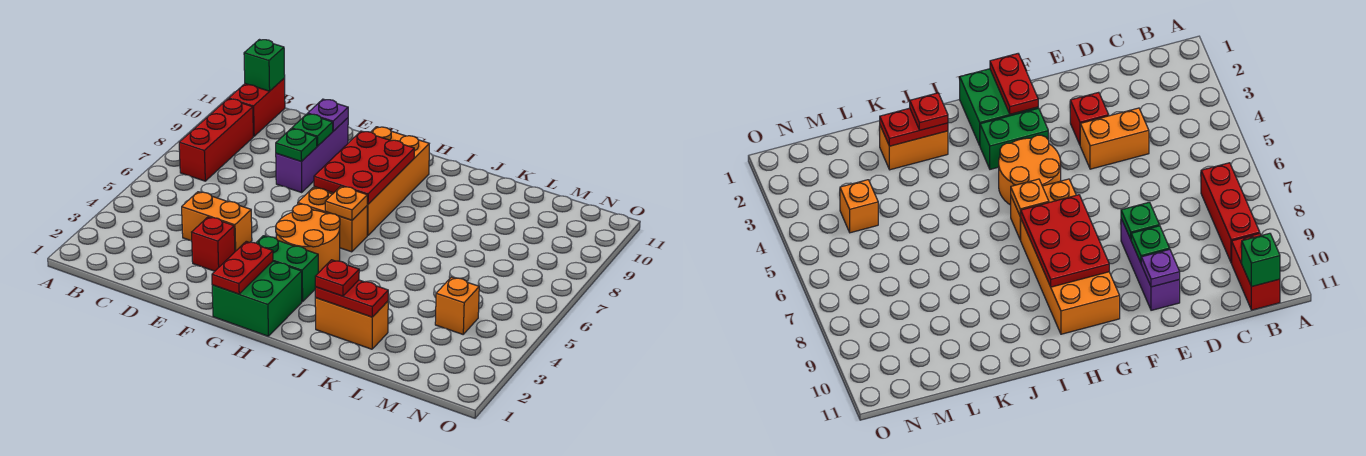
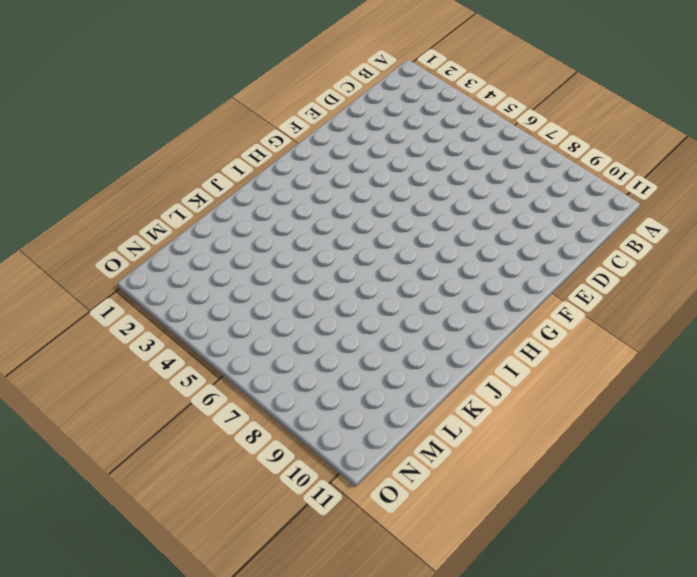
none -> red 1x3 brick [179,99,253,181]
none -> red 1x2 brick [229,78,285,136]
none -> orange 1x2 brick [182,192,252,251]

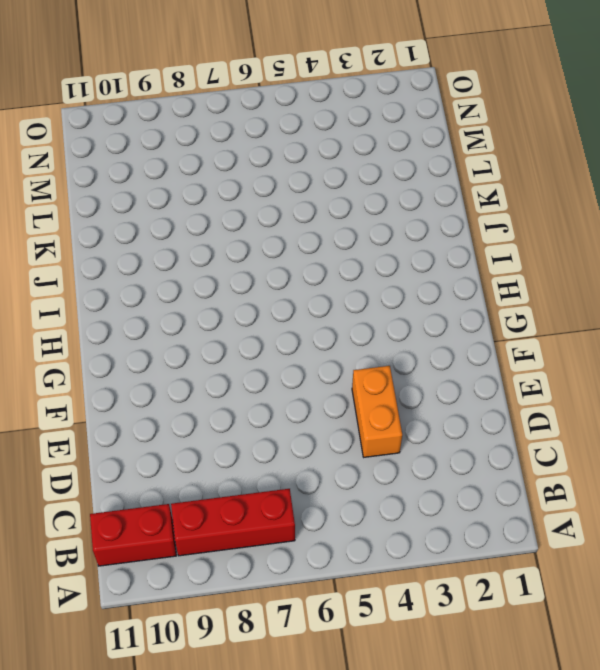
none -> red 1x1 brick [192,217,235,271]
none -> purple 1x3 brick [276,118,348,192]
none -> green 2x2 brick [212,261,302,336]

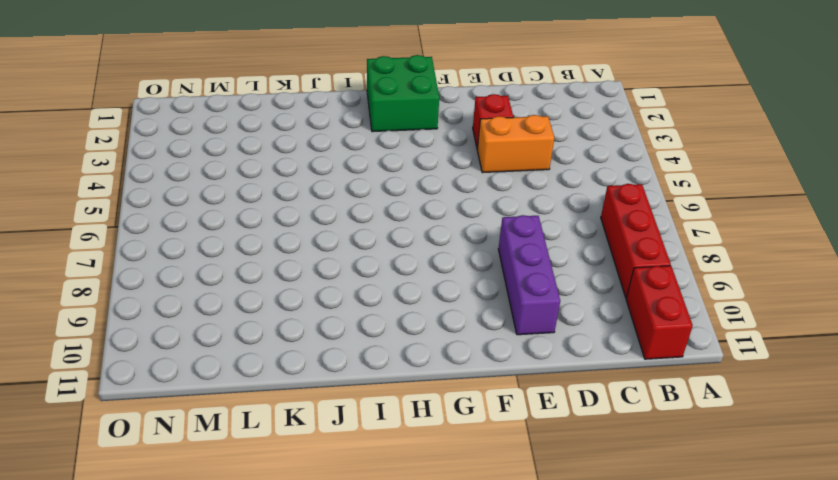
none -> green 1x2 brick [256,236,318,302]
none -> orange 2x2 round brick [276,204,340,273]
none -> orange 1x2 brick [298,188,367,252]

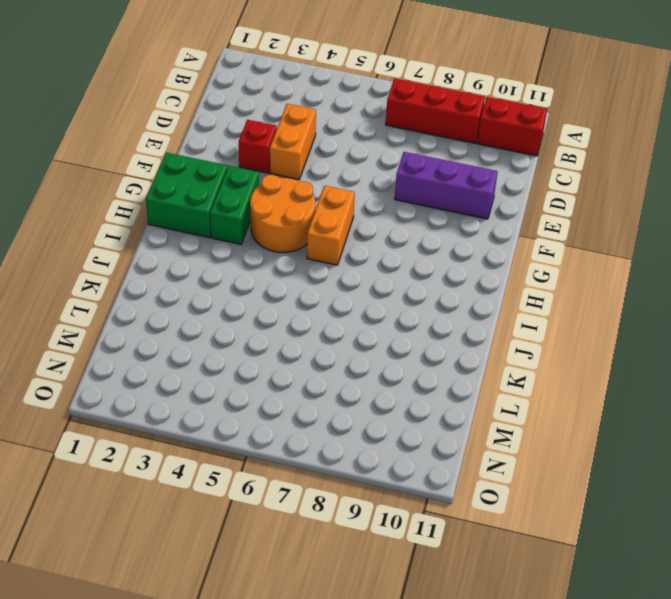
none -> orange 2x4 brick [314,127,429,236]
none -> orange 1x2 brick [315,298,388,349]
none -> orange 1x1 brick [435,277,479,334]

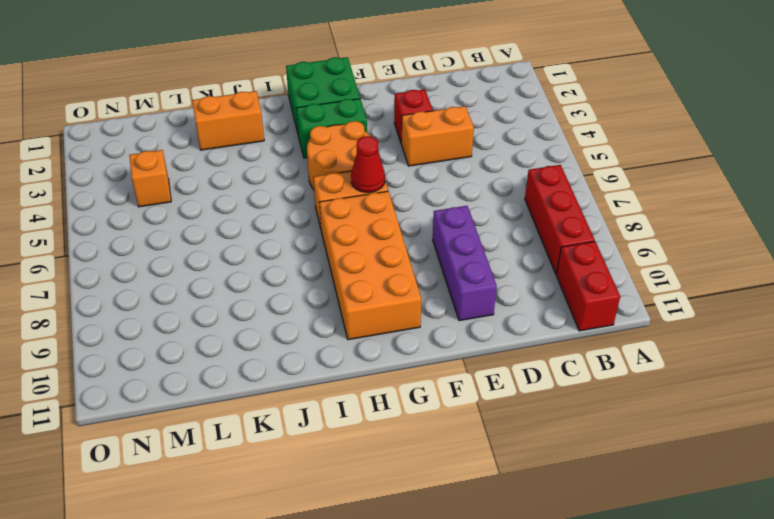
red 1x1 cone [351,136,385,192] -> none
none -> green 1x1 brick [244,40,285,91]
none -> green 1x1 plate [276,129,317,161]
none -> green 1x1 plate [292,114,333,146]

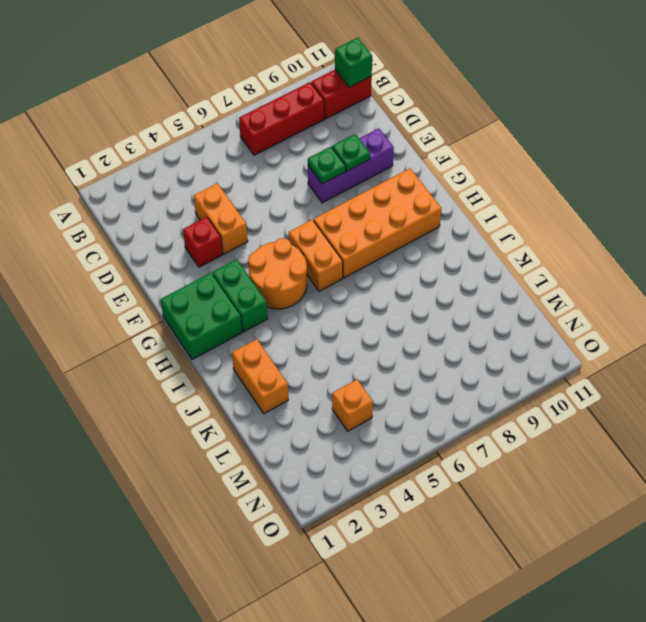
none -> purple 1x1 plate [308,99,348,131]
none -> red 1x2 plate [212,241,273,294]
none -> red 2x3 plate [314,131,414,204]

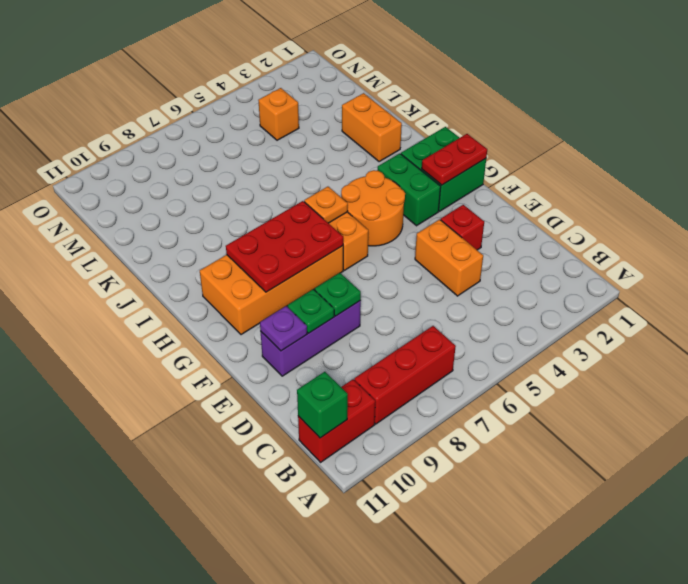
none -> red 1x2 plate [315,280,388,317]
none -> red 1x1 plate [315,260,359,296]

